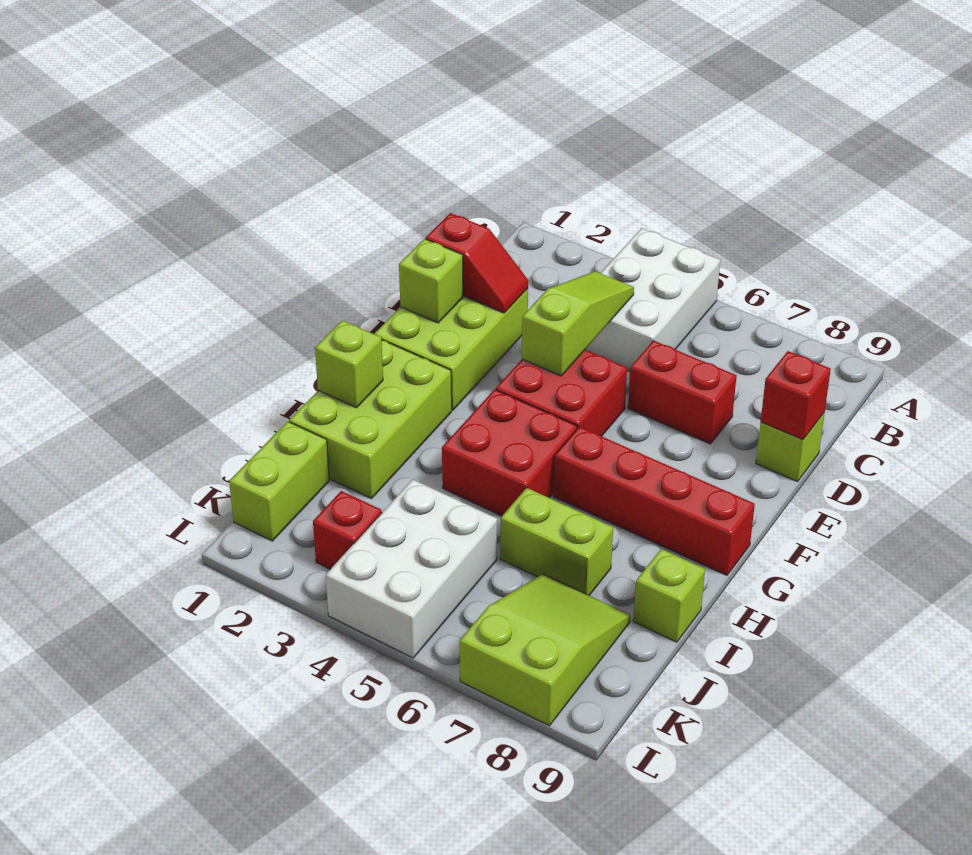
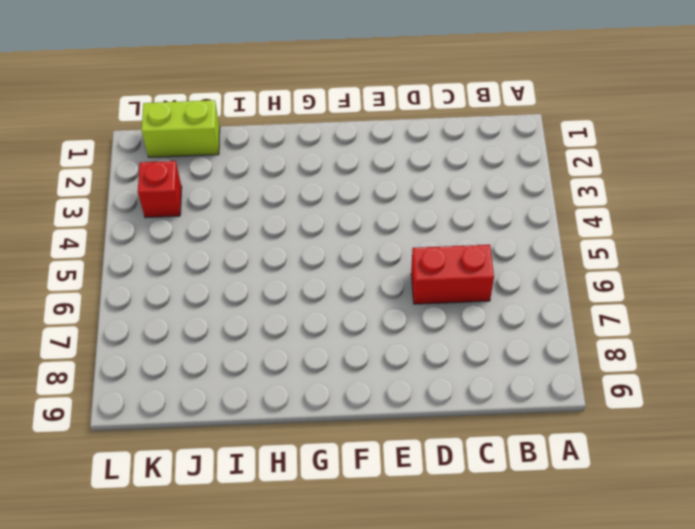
red 1x2 brick [411,245,494,304] -> red 1x2 brick turned to [628,341,737,444]
none -> white 2x3 brick [585,228,720,371]
none -> lime 2x3 brick [374,288,528,410]
none -> lime 1x1 brick [756,412,825,482]

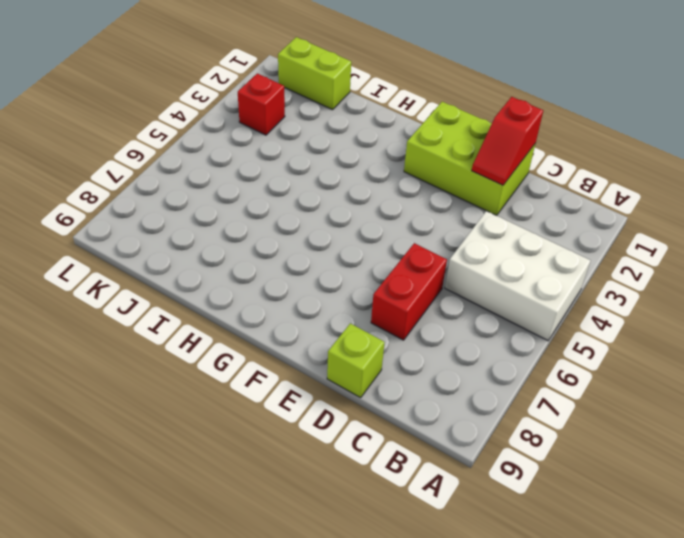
none -> red 2x2 brick [496,350,627,436]
none -> lime 2x3 brick [289,340,452,499]
none -> red 2x2 brick [442,390,577,516]

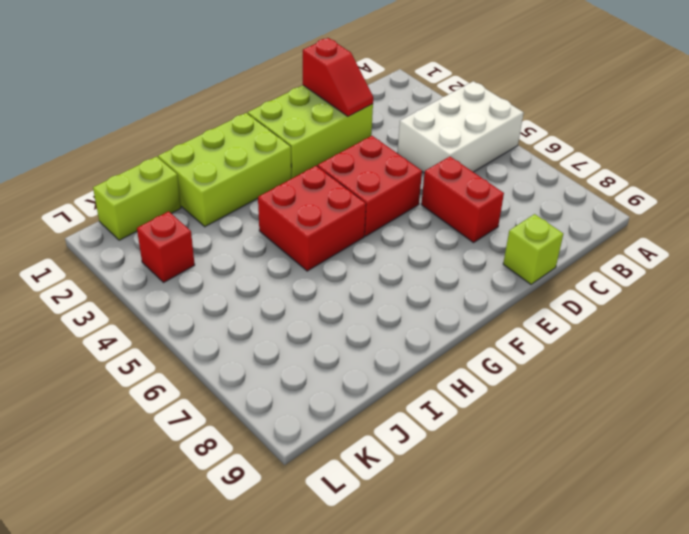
none -> red 1x4 brick [553,427,755,575]
none -> lime 1x2 brick [500,488,613,595]
none -> lime 1x1 brick [633,549,705,642]

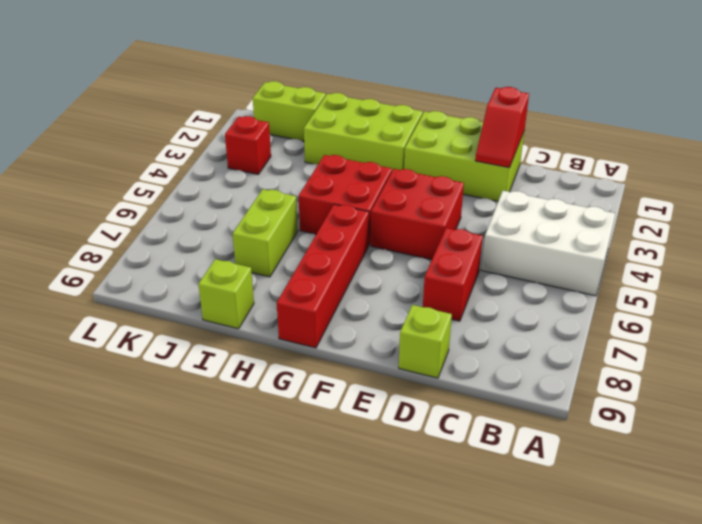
none -> white 2x3 brick [326,479,497,658]
none -> lime 2x3 slope [460,574,630,726]
none -> lime 1x3 slope [522,271,634,376]

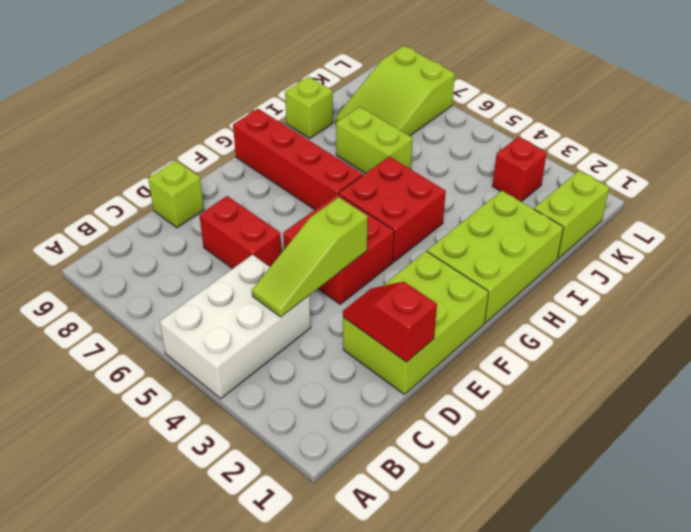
none -> white 2x3 brick [326,479,497,658]
none -> red 1x1 brick [761,351,831,440]
none -> lime 1x1 brick [399,239,463,323]

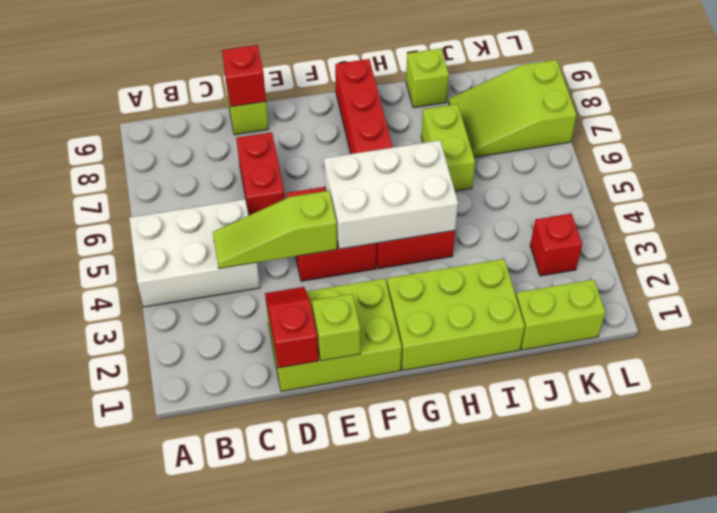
white 2x3 brick [324,140,458,249] -> white 2x3 brick moved to [326,479,497,658]
none -> lime 1x1 brick [315,320,383,408]

